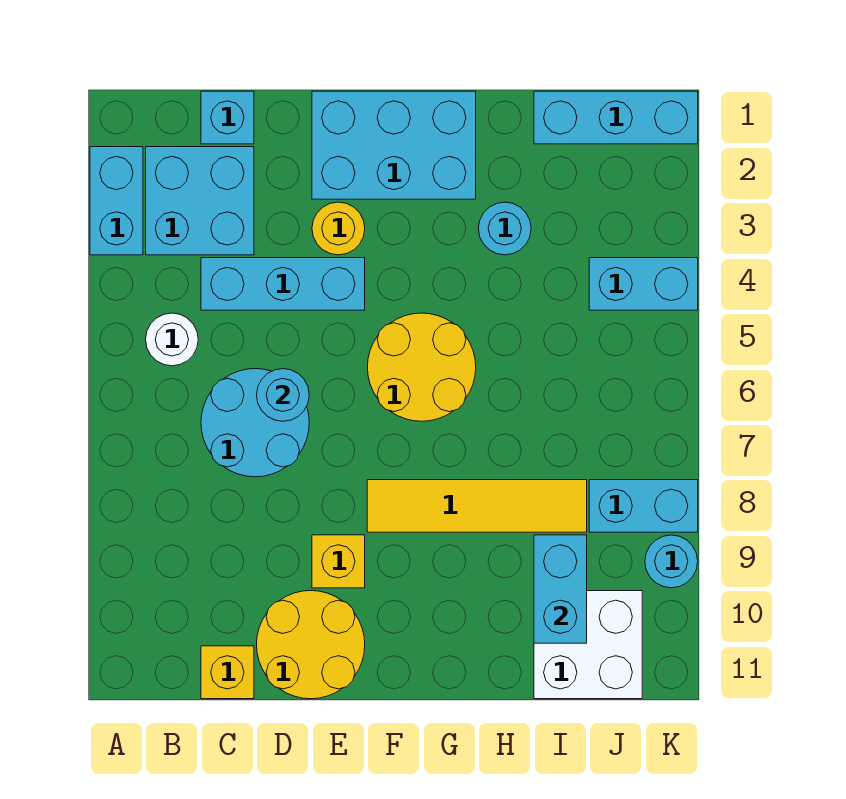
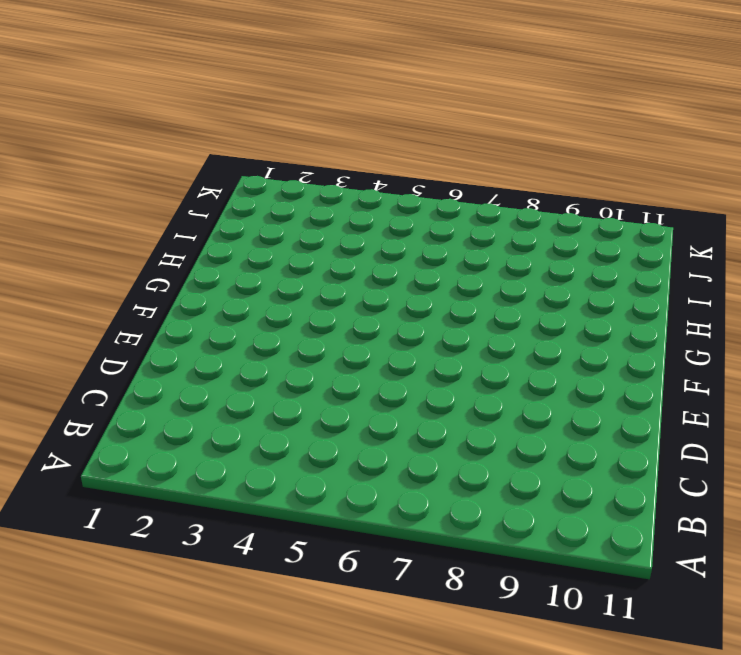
none -> cyan 1x2 brick [90,147,143,255]
none -> cyan 2x2 brick [146,147,254,255]
none -> white 1x1 round brick [146,313,198,366]

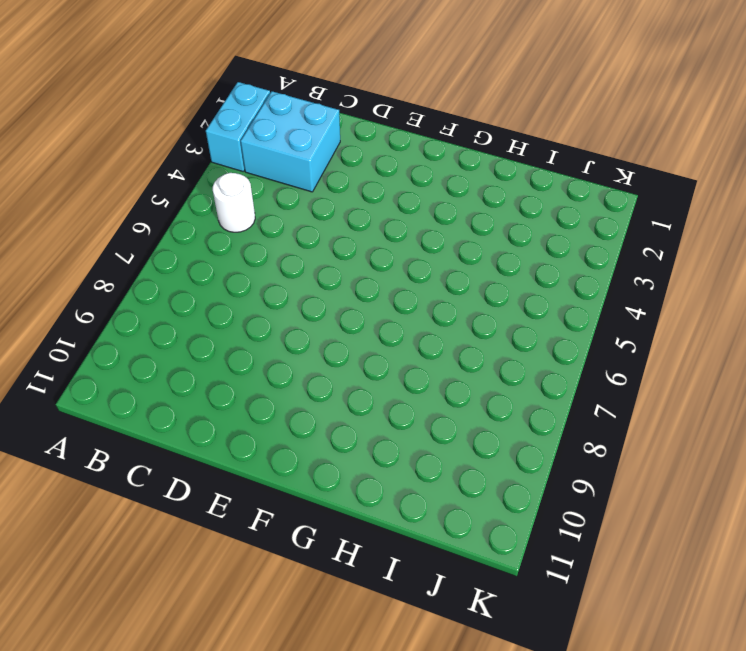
none -> cyan 1x1 brick [201,91,254,144]
none -> cyan 1x3 brick [201,258,365,310]
none -> cyan 2x2 round brick [201,369,309,477]

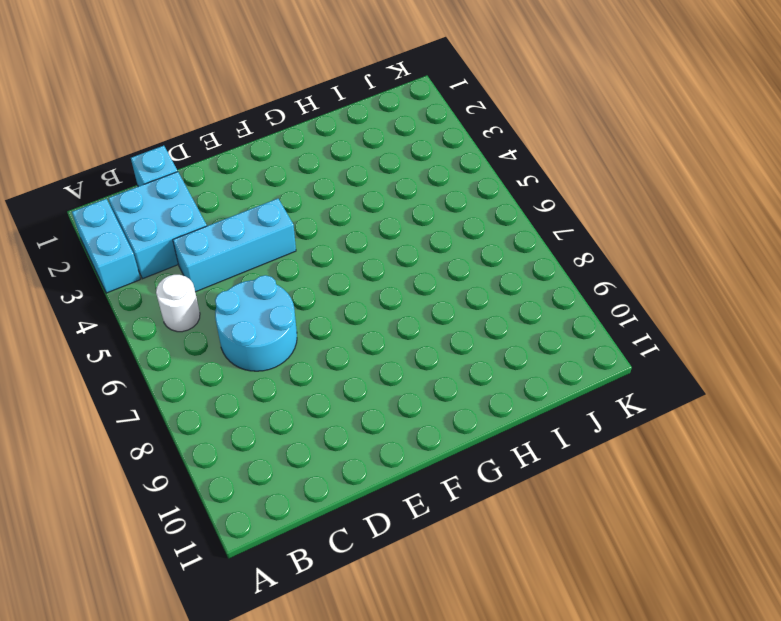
none -> yellow 1x1 brick [201,646,254,699]
none -> yellow 2x2 round brick [257,591,365,699]
none -> cyan 2x3 brick [312,91,476,199]

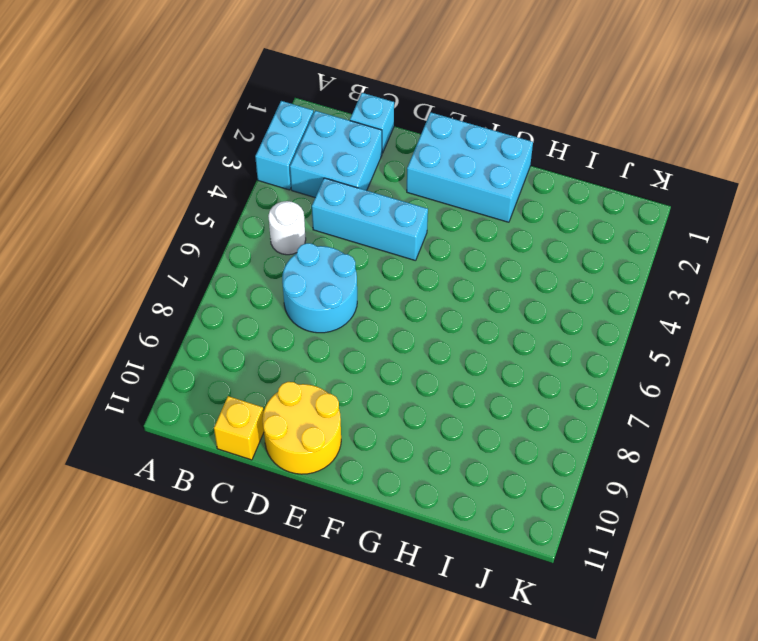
none -> yellow 1x1 round brick [312,202,365,255]
none -> yellow 1x1 brick [312,535,365,588]
none -> yellow 2x2 round brick [367,313,476,421]

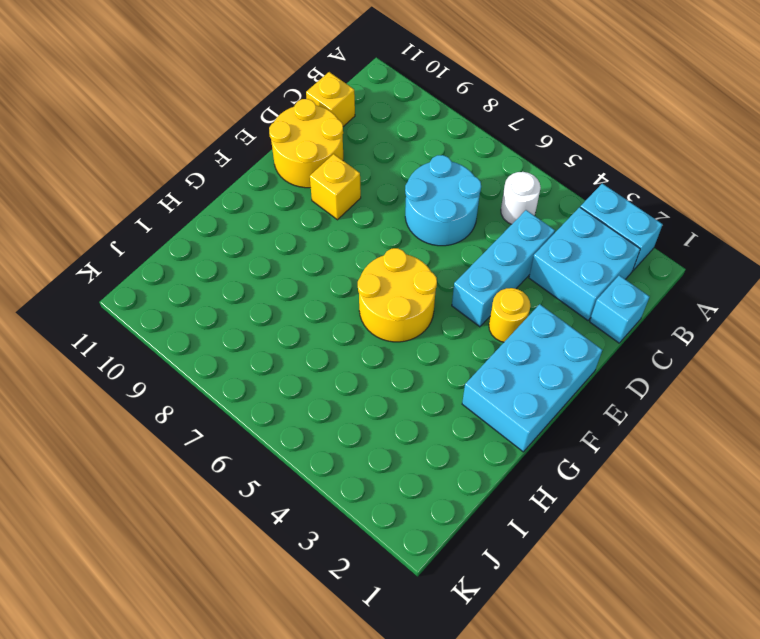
none -> yellow 1x4 tile [367,480,587,532]
none -> cyan 1x1 round brick [478,202,531,255]
none -> cyan 1x3 brick [534,91,698,144]

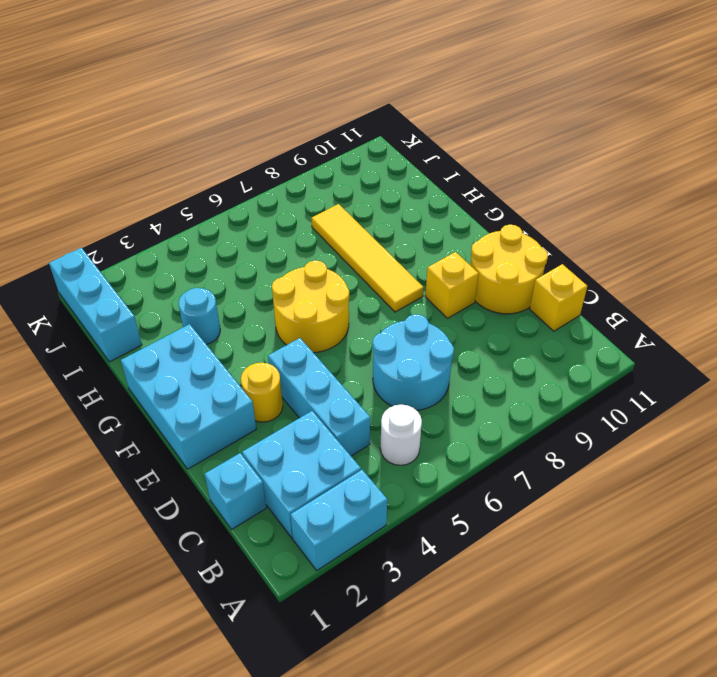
none -> white 2x2 brick [534,591,642,699]
none -> cyan 1x2 brick [589,258,698,310]
none -> cyan 1x2 brick [589,480,698,532]

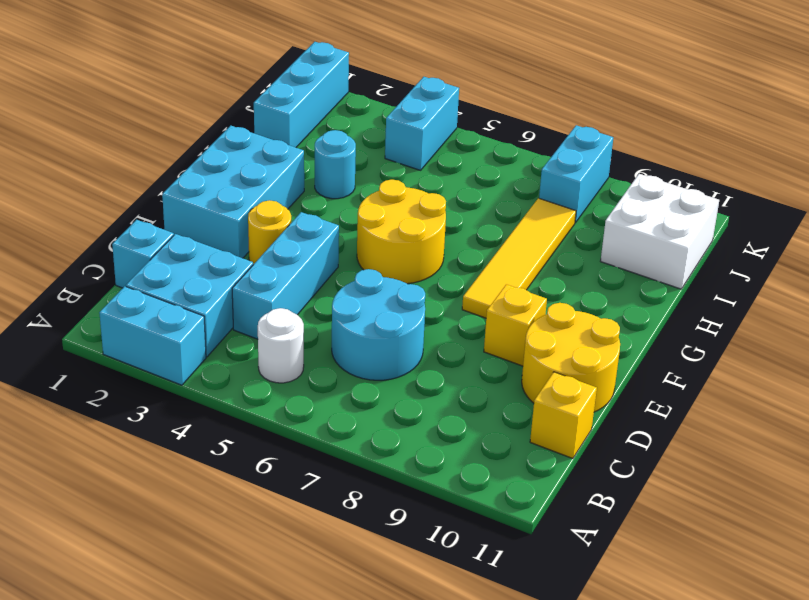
none -> cyan 1x1 round brick [645,535,698,588]
none -> cyan 1x1 round brick [257,369,309,421]
none -> cyan 1x2 brick [534,535,587,643]

